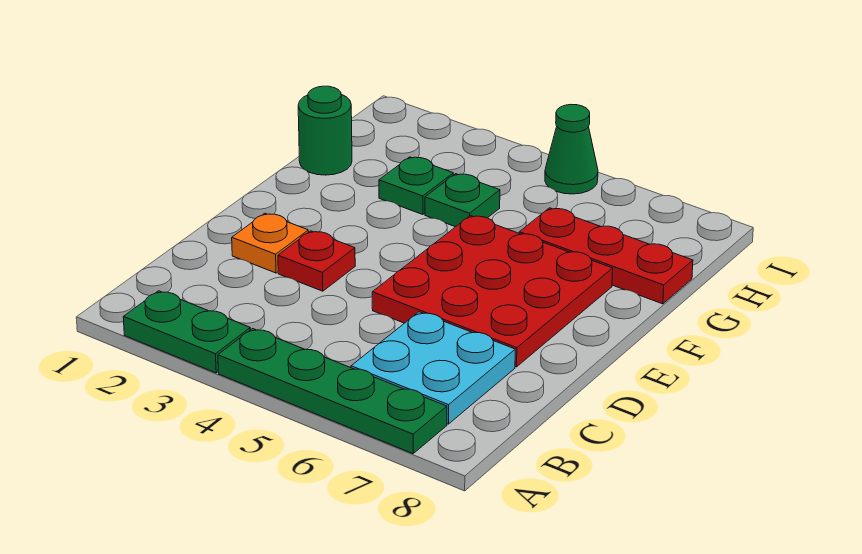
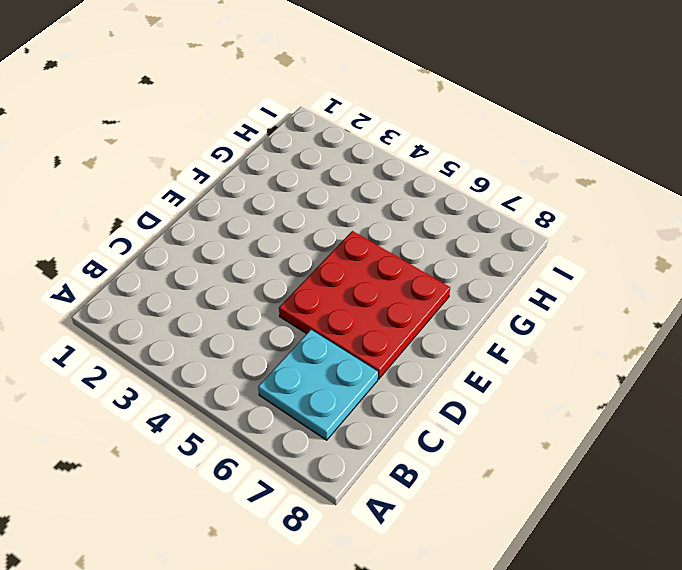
none -> green 1x2 plate [123,291,250,373]
none -> green 1x4 plate [218,329,447,454]

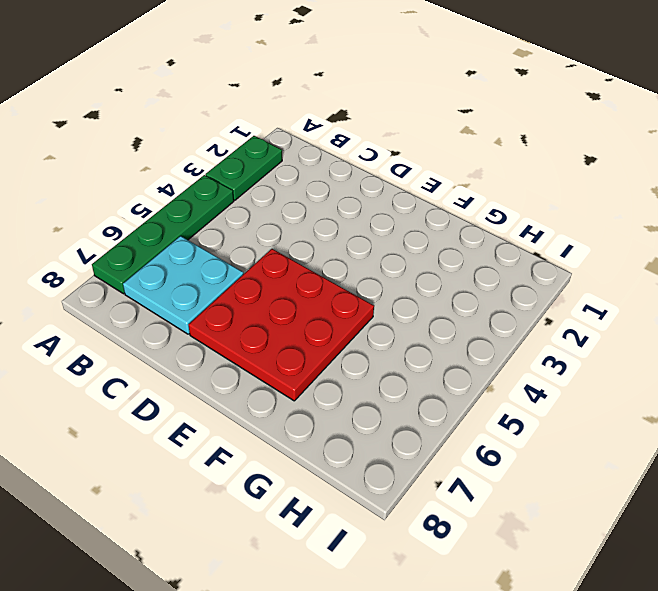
none -> orange 1x1 plate [232,213,308,273]
none -> red 1x1 plate [278,231,355,291]

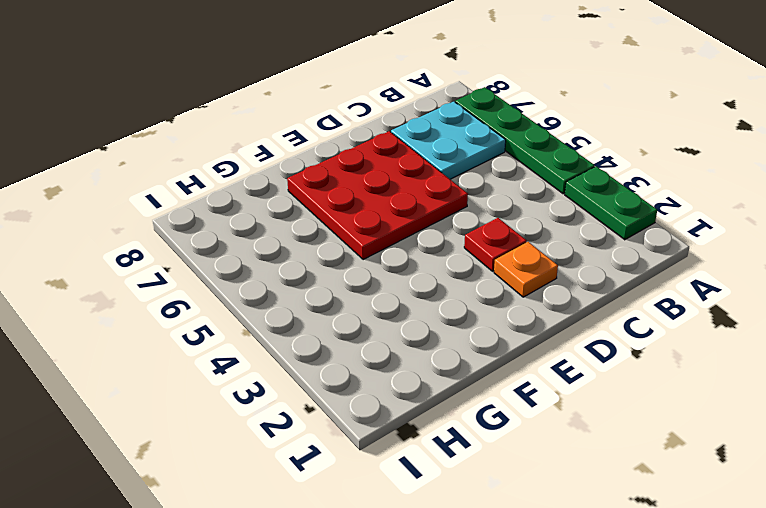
none -> green 1x1 round brick [298,86,352,175]
none -> green 1x1 plate [379,157,453,215]

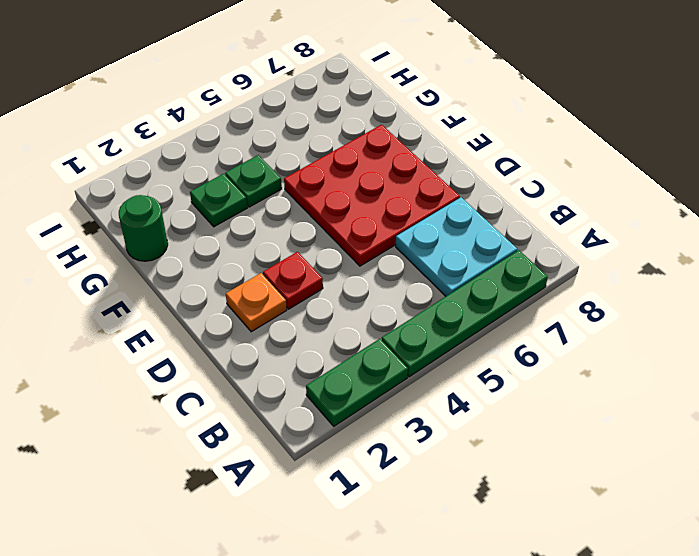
none -> red 1x3 plate [519,208,693,304]
none -> green 1x1 cone [545,105,598,194]

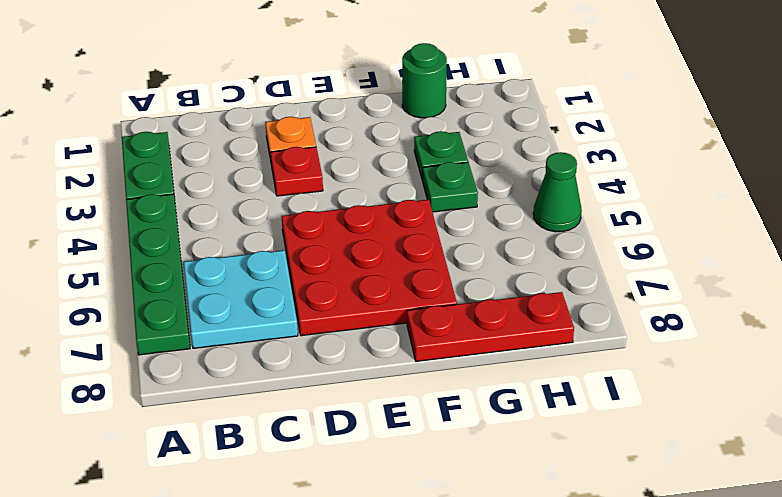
red 1x3 plate [407,292,574,361] -> red 1x3 plate turned to [519,208,693,304]

